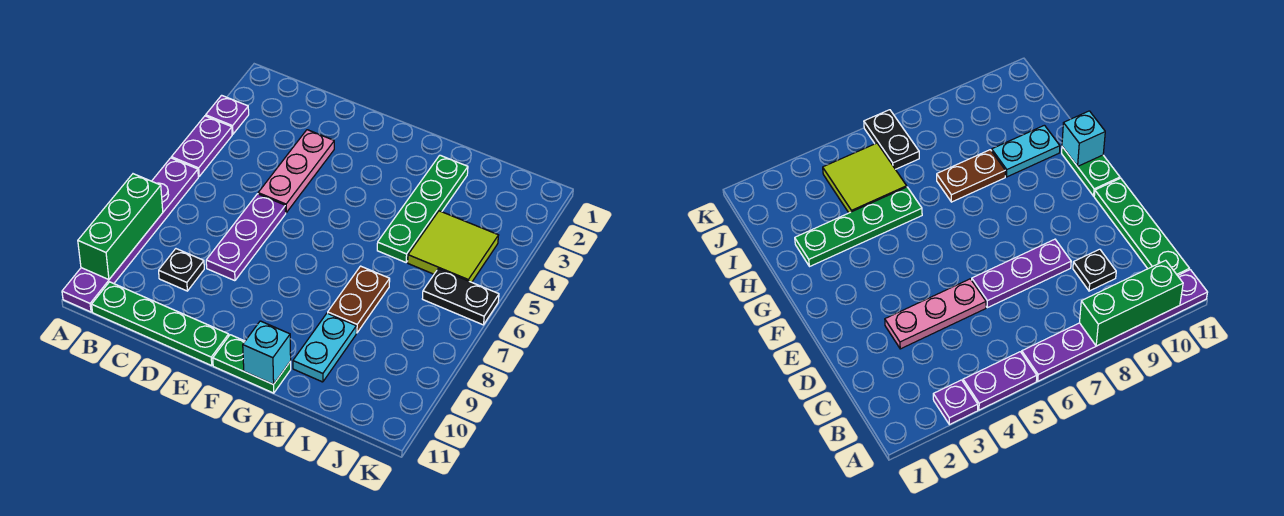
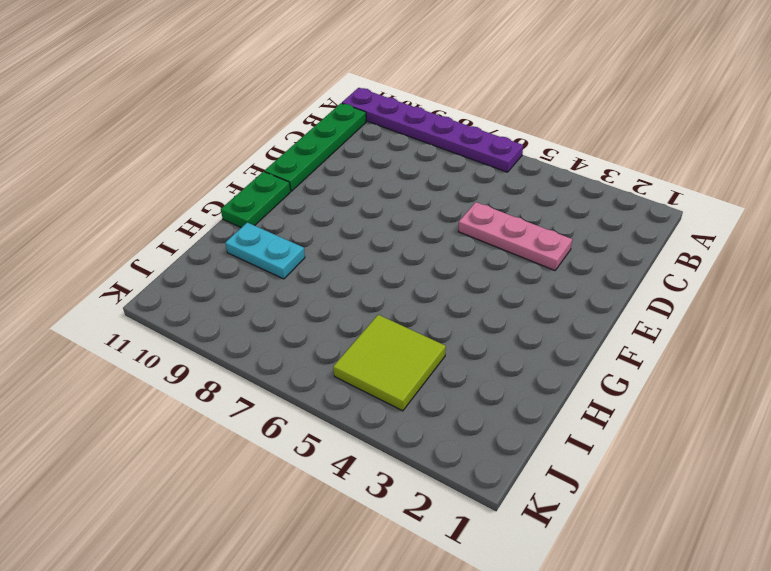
none -> purple 1x1 plate [206,95,249,134]
none -> purple 1x2 plate [172,116,232,177]
none -> black 1x1 plate [159,249,204,291]

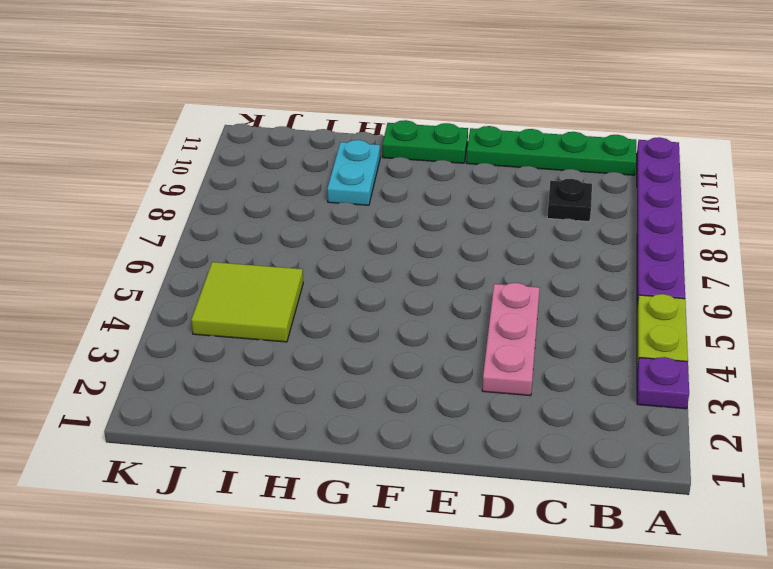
lime 1x2 plate [637,294,688,369] -> purple 1x2 plate [172,116,232,177]
none -> purple 1x3 plate [206,194,286,281]
none -> green 1x4 plate [377,155,468,262]
none -> brown 1x2 plate [328,266,390,333]

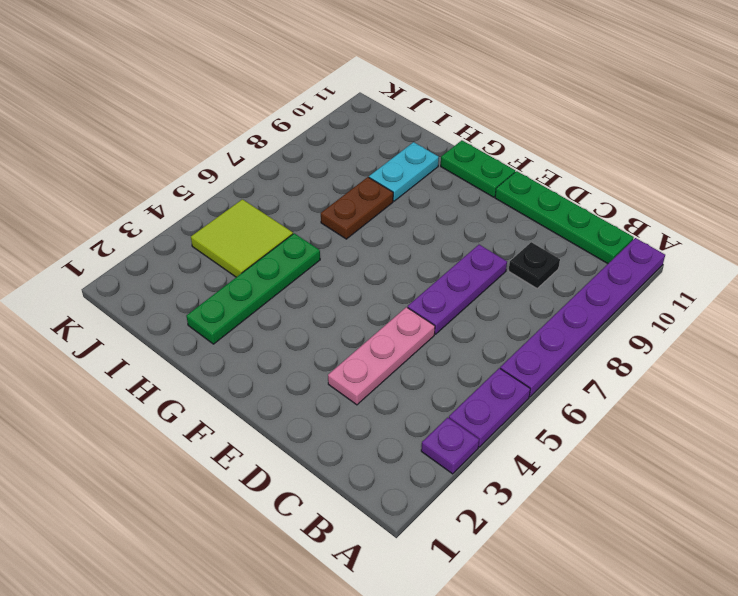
none -> black 1x2 plate [422,269,499,325]
none -> green 1x3 brick [78,174,163,280]
none -> cyan 1x1 brick [243,321,291,384]

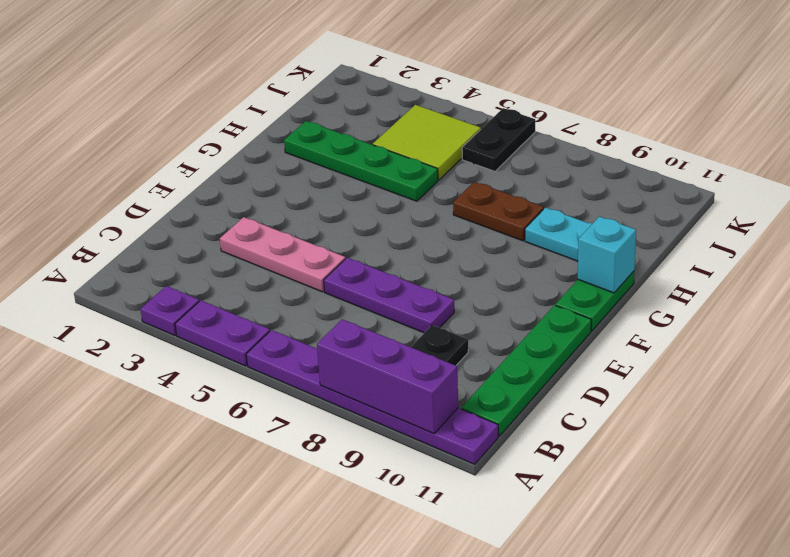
purple 1x3 brick [317,319,458,433] -> green 1x3 brick [78,174,163,280]

